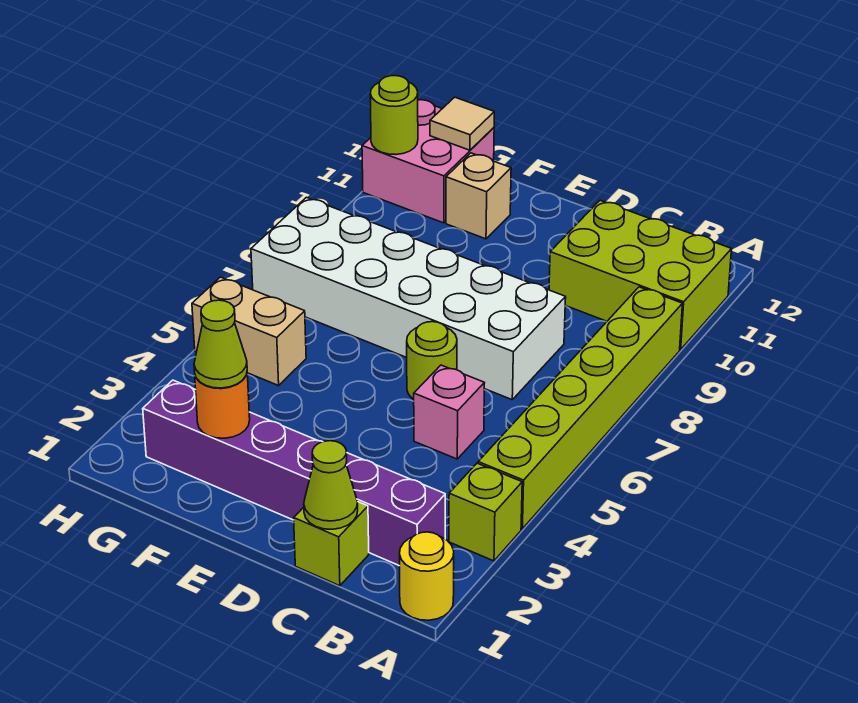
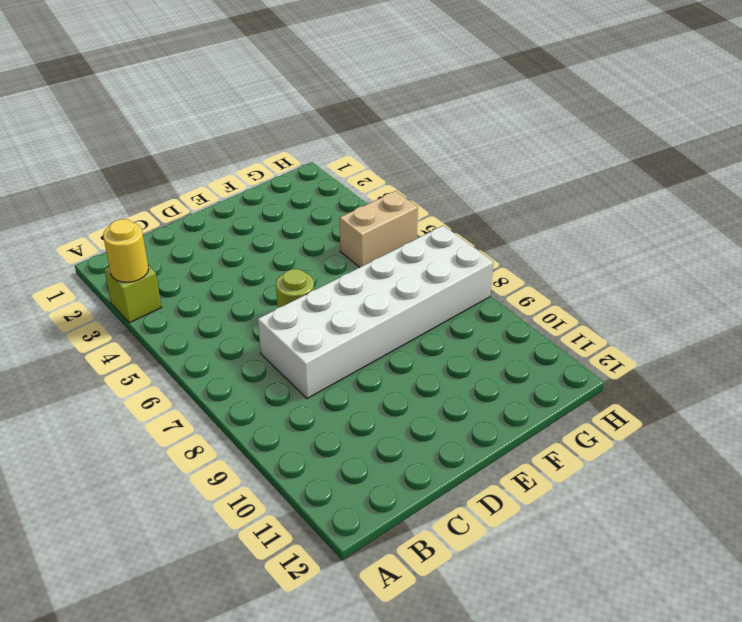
yellow 1x1 round brick [103,219,149,282] -> yellow 1x1 round brick moved to [400,532,454,620]
none -> lime 1x6 brick [478,287,682,529]
none -> lime 2x3 brick [549,200,732,350]
none -> purple 1x6 brick [143,380,445,566]

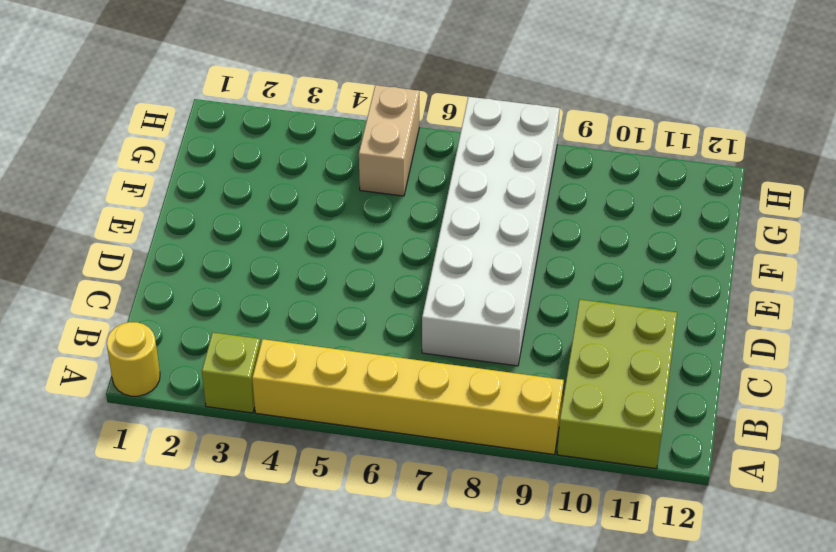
yellow 1x6 brick [252,339,564,454] -> lime 1x6 brick [478,287,682,529]
none -> purple 1x6 brick [143,380,445,566]
none -> lime 1x1 brick [294,502,369,586]
none -> pink 1x1 brick [414,365,484,459]

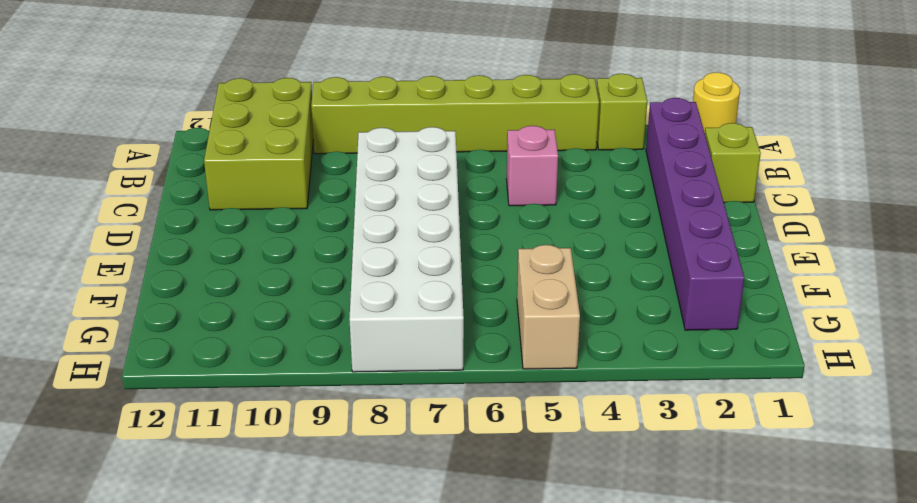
none -> lime 1x1 round brick [407,322,457,399]
none -> tan 1x1 brick [446,153,511,239]
none -> pink 2x2 brick [362,100,494,223]

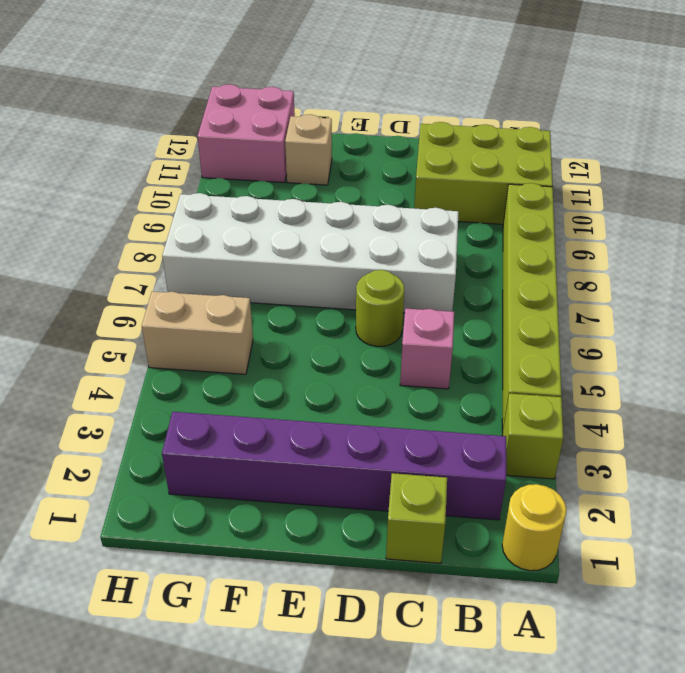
none -> lime 1x1 cone [304,441,358,529]
none -> orange 1x1 round brick [195,374,250,438]
none -> tan 1x1 tile [430,97,494,150]

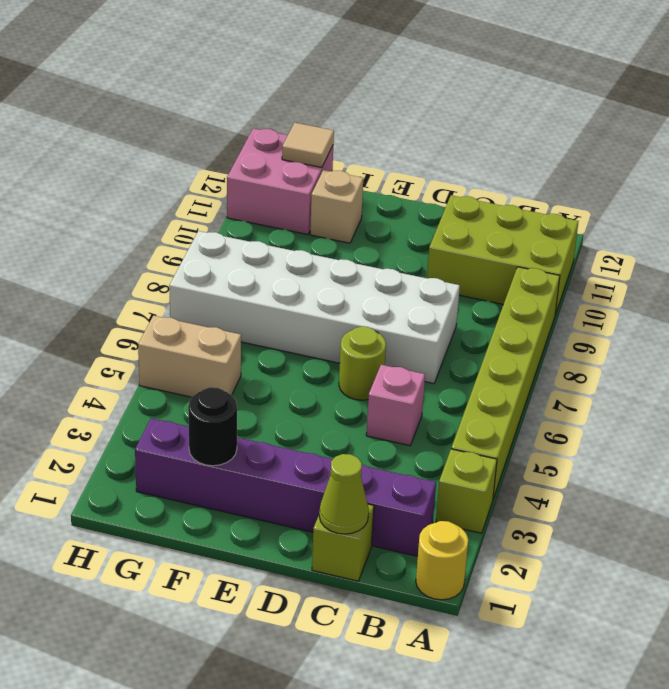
black 1x1 round brick [188,387,237,466] -> orange 1x1 round brick [195,374,250,438]
none -> lime 1x1 round brick [370,76,418,155]
none -> lime 1x1 cone [194,300,247,388]

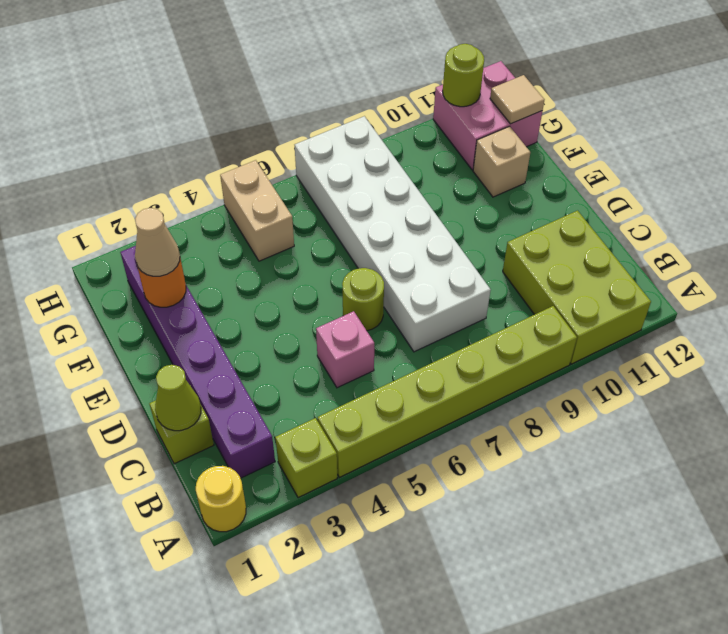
tan 1x1 cone [135,208,180,276] -> lime 1x1 cone [194,300,247,388]

